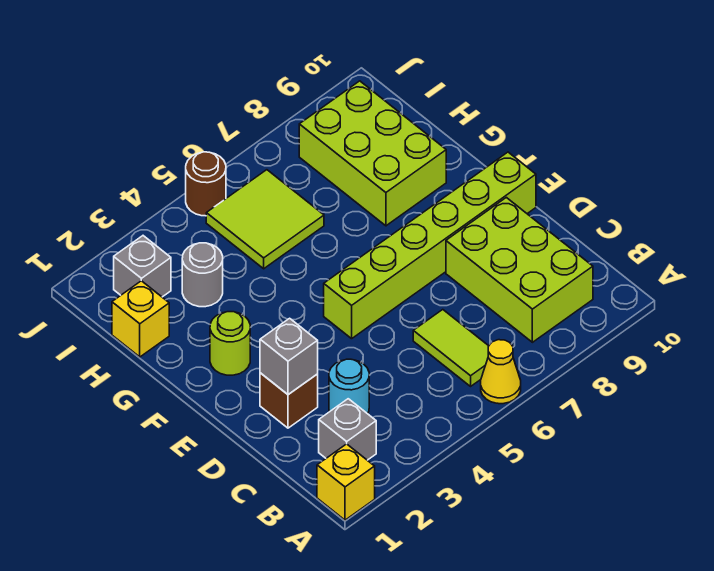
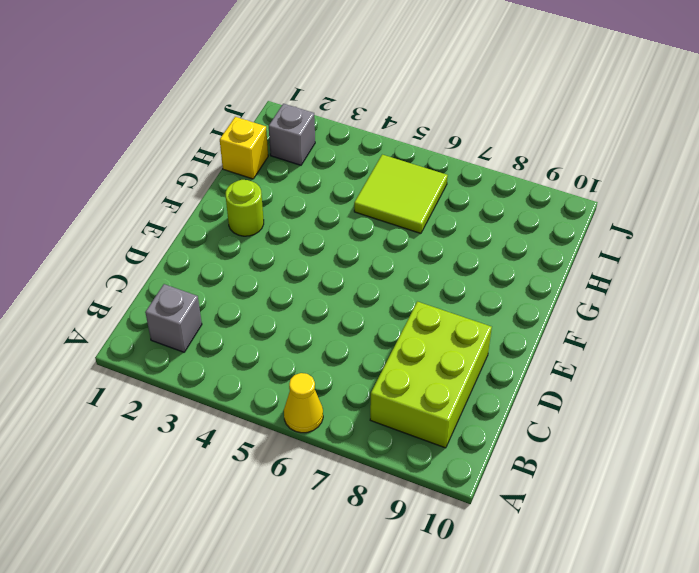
none -> yellow 1x1 brick [317,444,375,520]
none -> lime 1x2 tile [413,310,488,386]
none -> cyan 1x1 round brick [329,359,369,414]

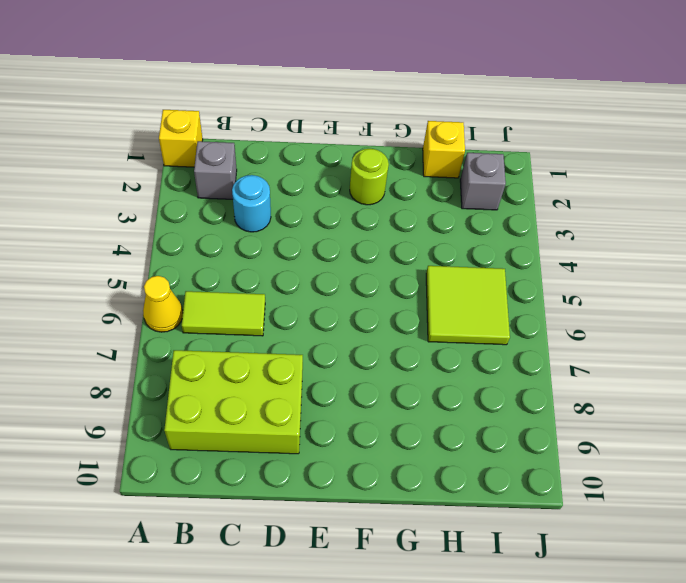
none -> brown 1x1 brick [260,373,318,428]
none -> lime 1x6 brick [324,152,536,339]
none -> lime 2x3 brick [299,81,446,226]

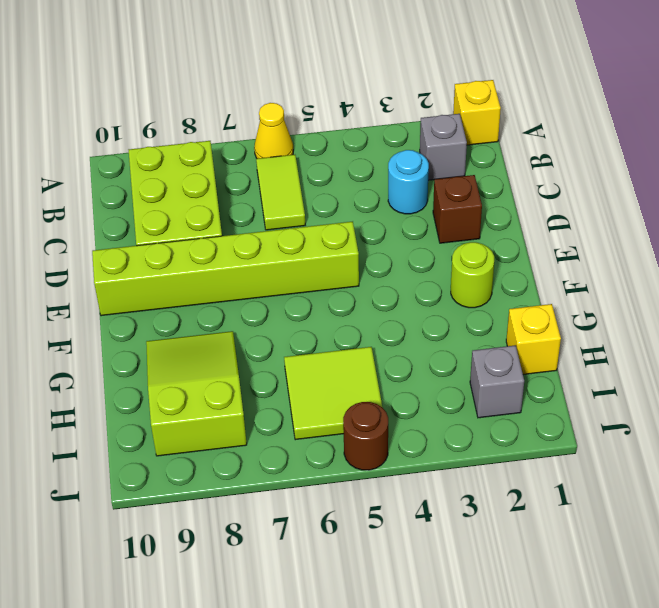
lime 2x3 slope [146,331,247,456] -> lime 2x3 brick [299,81,446,226]
none -> grey 1x1 round brick [182,243,223,307]
none -> grey 1x1 brick [260,318,318,395]

